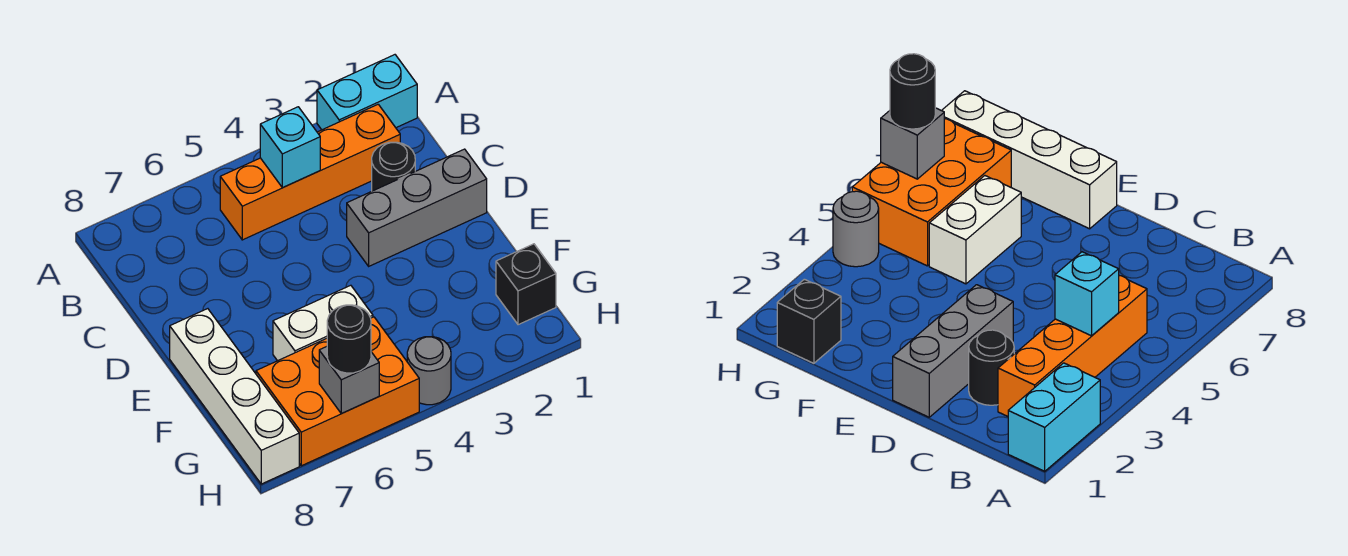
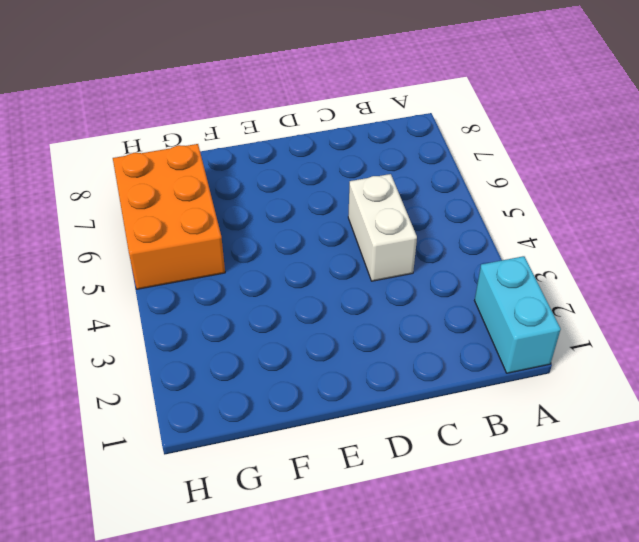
white 1x2 brick [348,174,417,281] -> white 1x2 brick moved to [273,285,373,361]
none -> orange 1x4 brick [220,104,400,240]
none -> black 1x1 round brick [372,142,415,191]
none -> grey 1x3 brick [347,149,487,266]

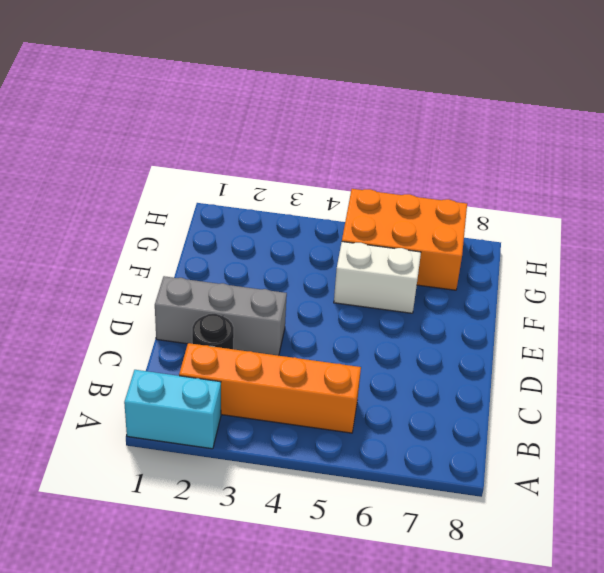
none -> white 1x4 brick [170,309,299,484]
none -> black 1x1 brick [496,244,556,325]
none -> grey 1x1 round brick [407,337,451,405]

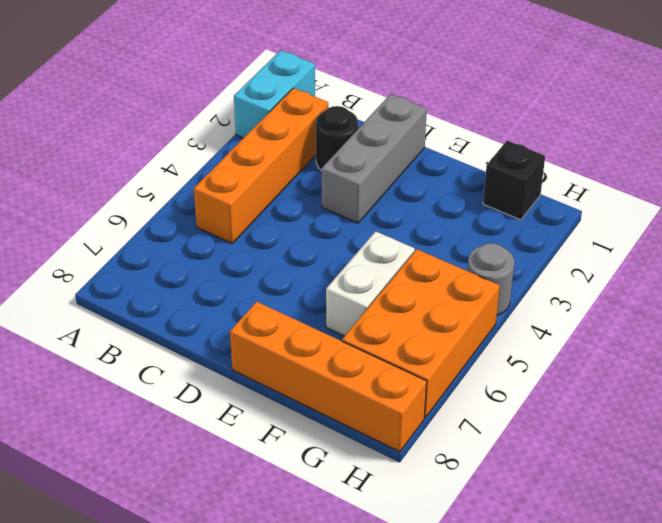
orange 1x4 brick [230,301,427,452] -> white 1x4 brick [170,309,299,484]
none -> cyan 1x1 brick [260,107,320,188]
none -> grey 1x1 brick [319,347,379,414]
none -> black 1x1 round brick [327,305,371,373]

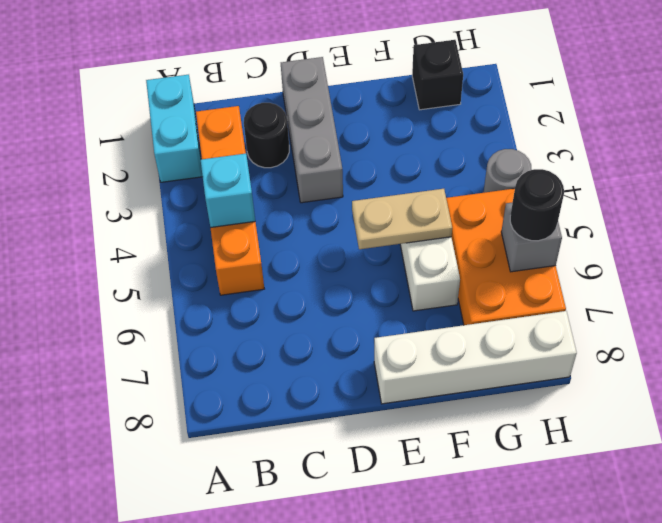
tan 1x2 plate [352,189,452,249] -> none

